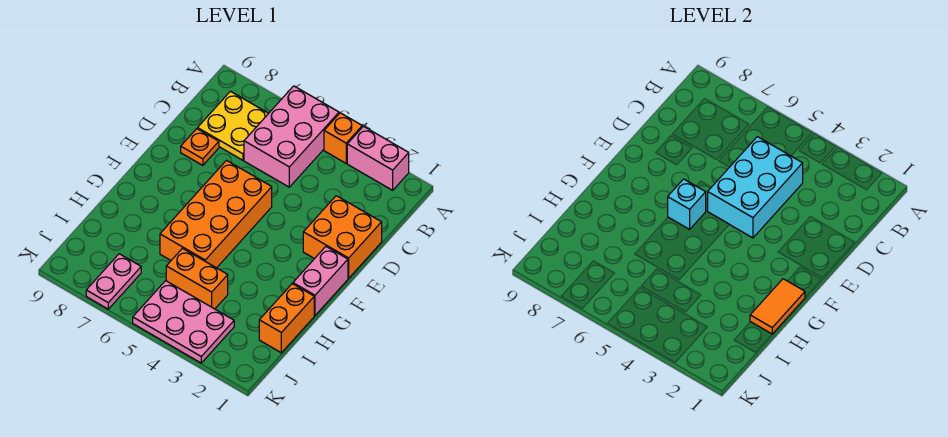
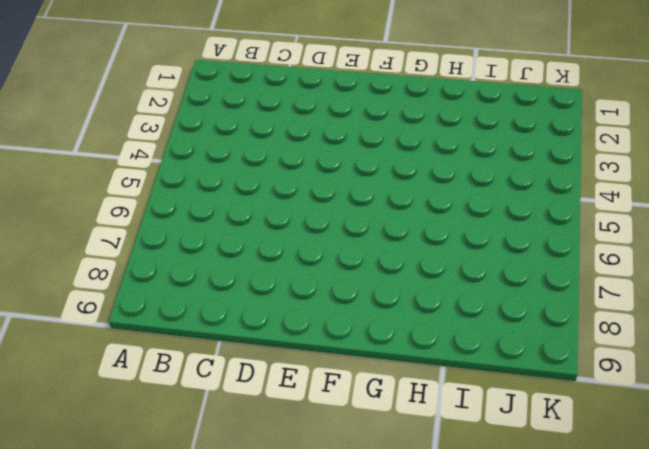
none -> pink 1x2 brick [347,126,409,190]
none -> orange 1x1 brick [324,113,362,163]
none -> pink 2x3 brick [244,86,339,187]

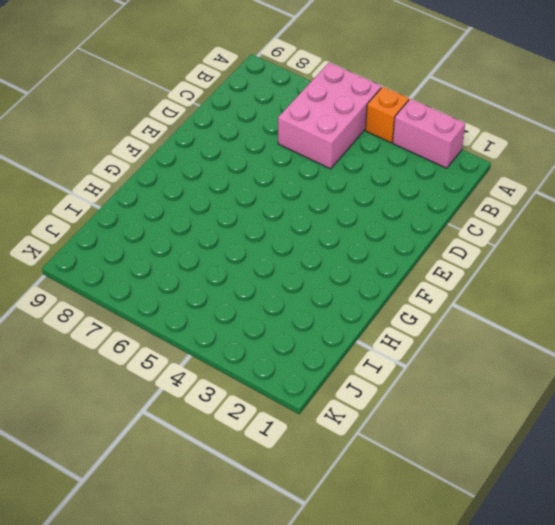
none -> yellow 2x2 plate [198,91,269,160]
none -> orange 2x2 brick [303,196,382,278]
none -> orange 1x1 plate [181,129,219,165]

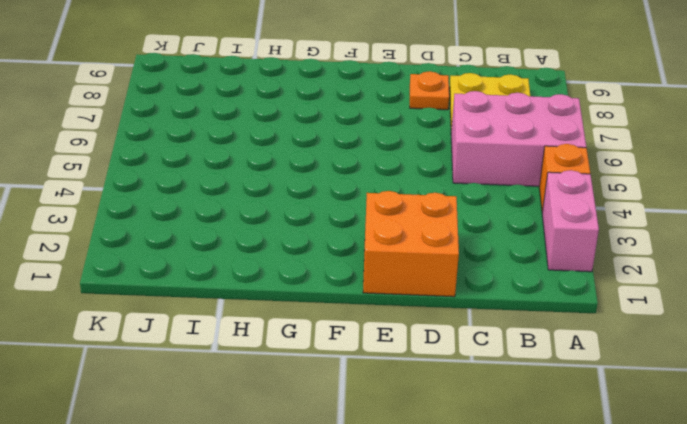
none -> orange 2x4 brick [160,161,272,268]
none -> pink 1x2 brick [293,247,348,315]
none -> orange 1x2 brick [259,284,314,353]

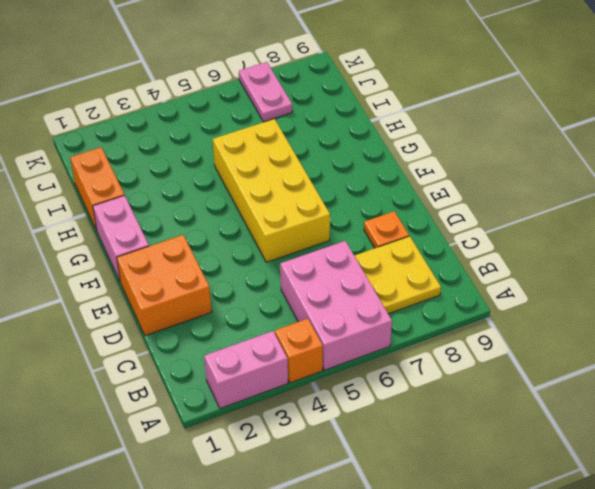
yellow 2x4 brick [213,119,330,262] -> orange 2x4 brick [160,161,272,268]
none -> orange 1x2 brick [166,248,228,309]
none -> pink 2x3 plate [133,281,234,363]
none -> cyan 2x3 brick [708,137,803,238]

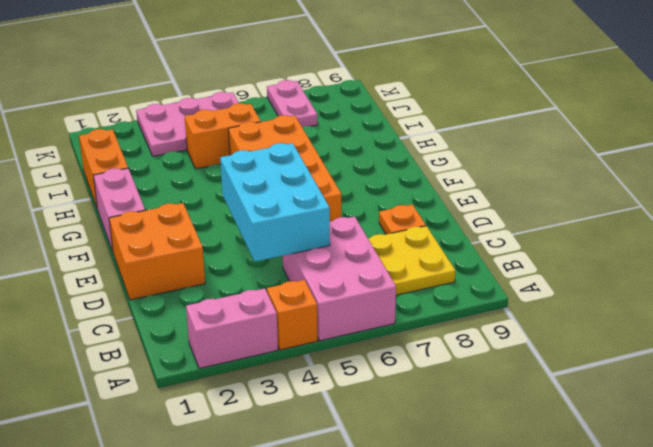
none -> cyan 1x1 brick [668,179,706,229]
none -> orange 1x2 tile [750,279,805,334]

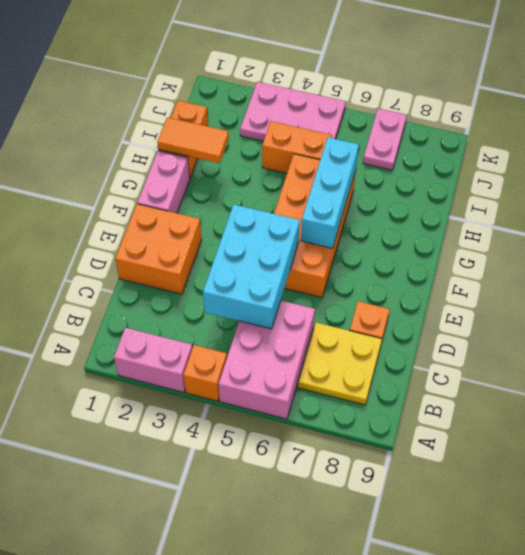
cyan 1x3 brick [301,137,359,249] -> cyan 1x1 brick [668,179,706,229]
orange 1x2 tile [157,117,229,163] -> orange 1x2 tile turned to [750,279,805,334]

